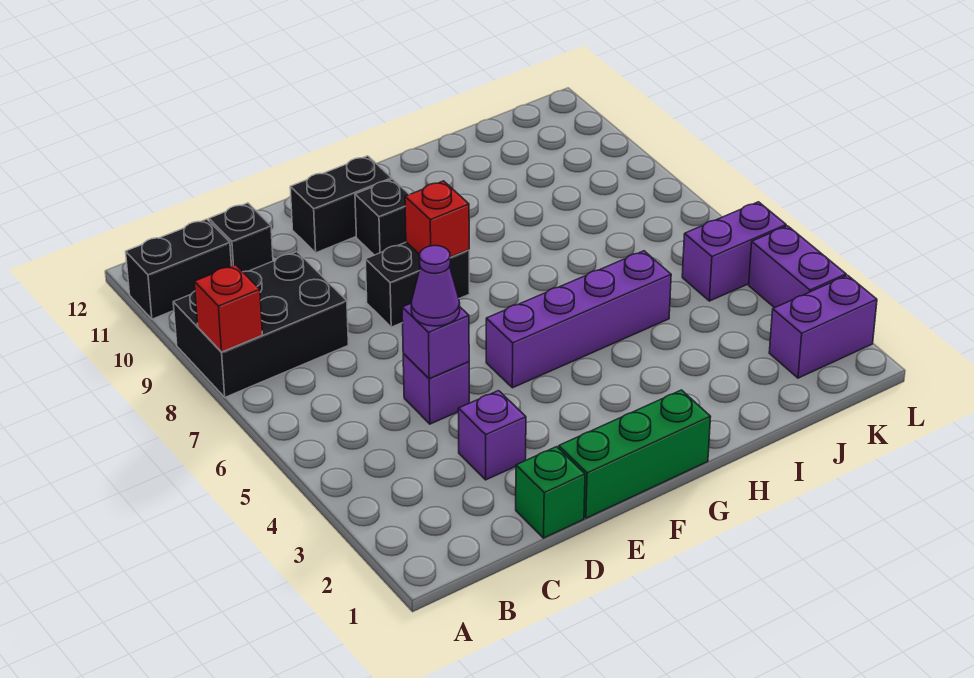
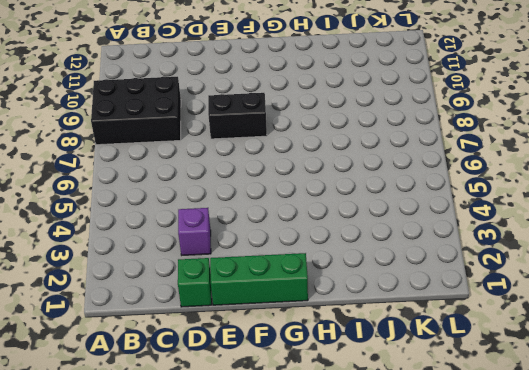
none -> black 1x2 brick [126,219,231,319]
none -> black 1x1 brick [209,203,273,272]
none -> purple 1x1 brick [403,354,469,424]

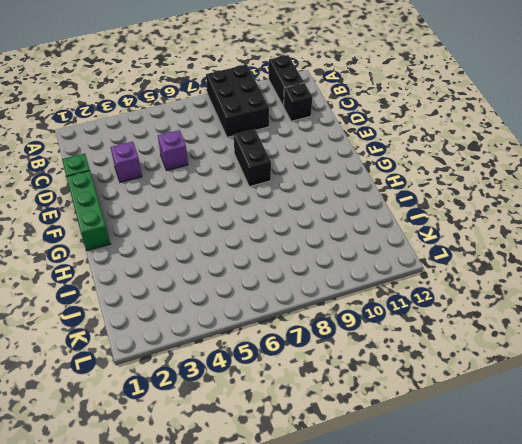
none -> black 1x2 brick [290,156,392,253]
none -> purple 1x4 brick [486,251,671,388]
none -> black 1x1 brick [355,179,409,255]

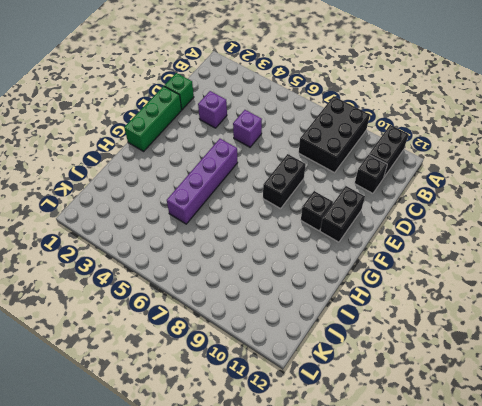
none -> purple 1x2 brick [769,275,877,378]
none -> purple 1x2 brick [682,202,786,301]
none -> purple 1x2 brick [749,226,846,308]

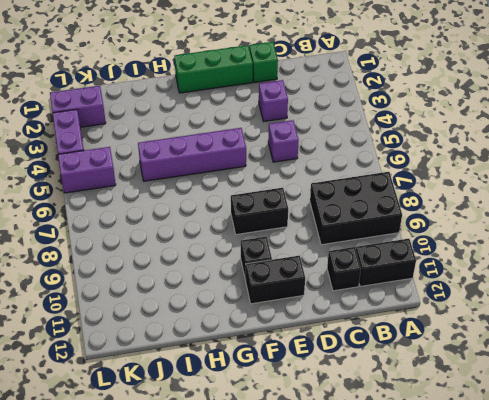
none -> red 1x1 brick [194,265,262,352]
none -> purple 1x1 brick [402,304,469,379]
none -> red 1x1 brick [405,181,469,257]

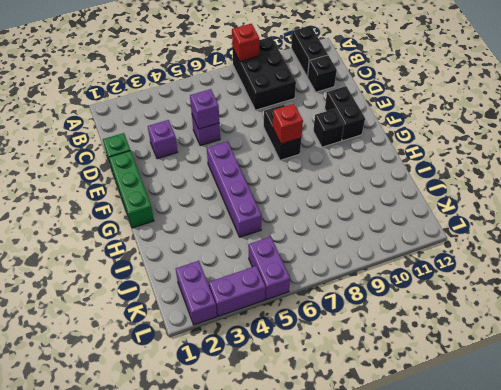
none -> purple 1x1 cone [411,246,460,326]

